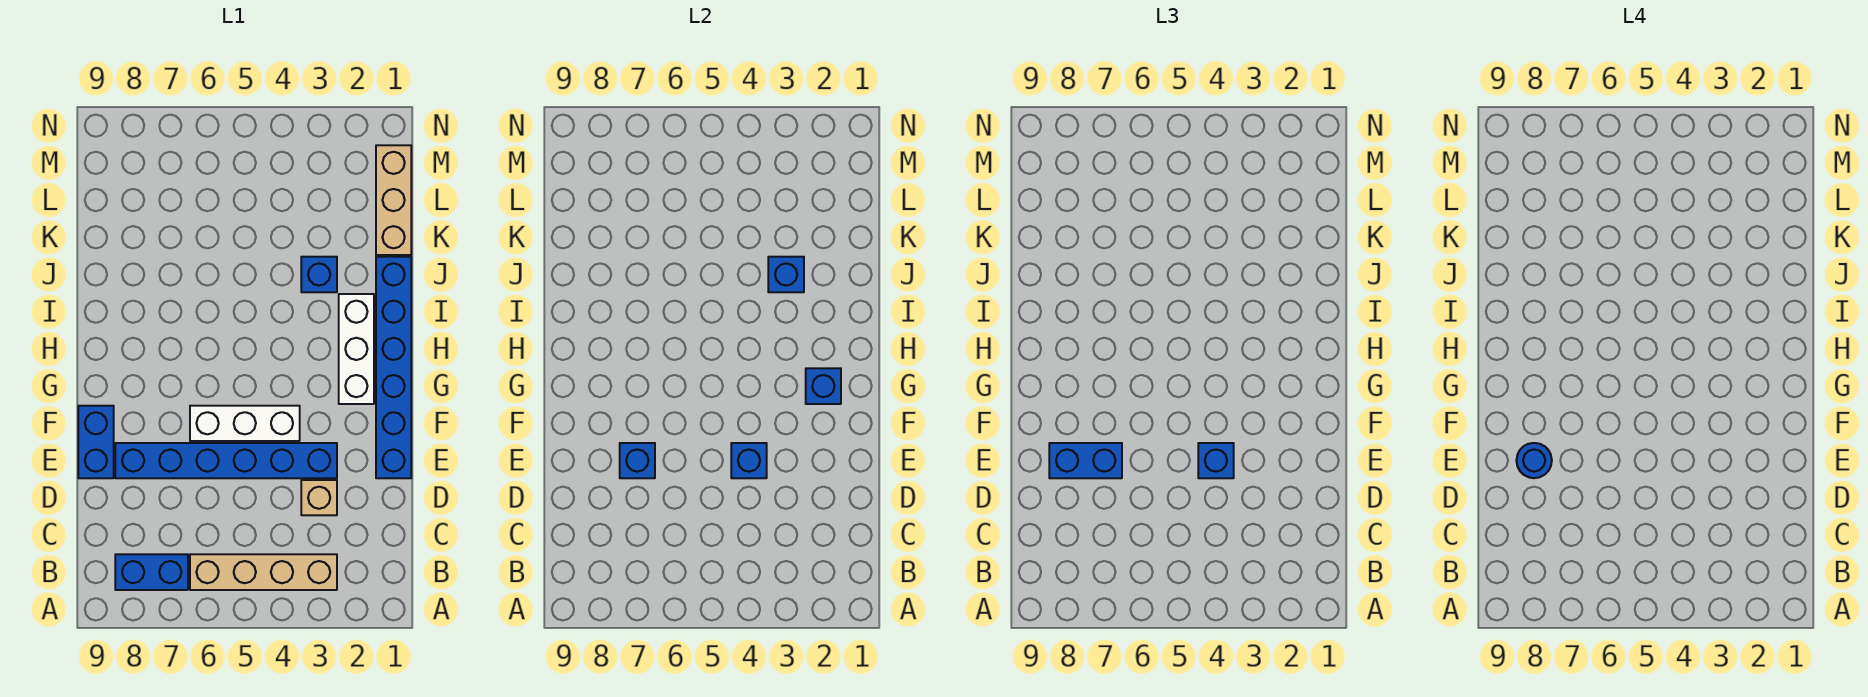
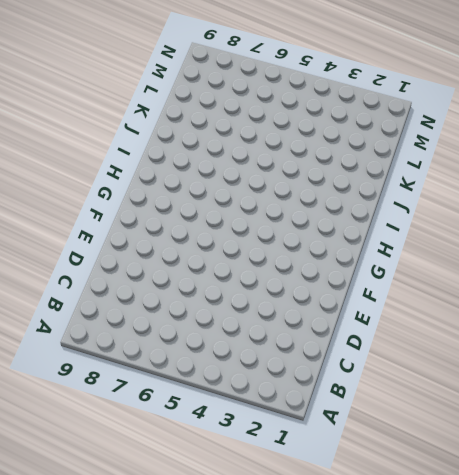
none -> tan 1x4 brick [190,554,337,590]
none -> blue 1x2 brick [115,554,188,590]
none -> tan 1x1 brick [301,480,337,515]

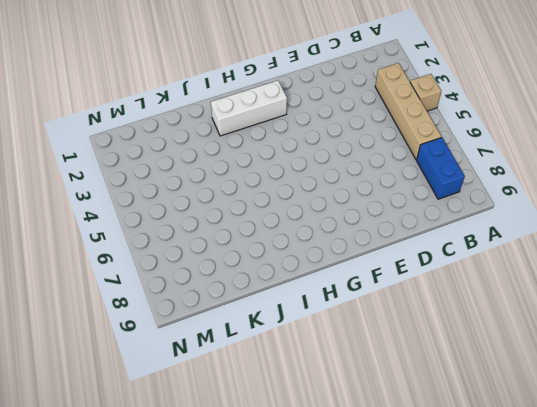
tan 1x1 brick [410,74,441,111] -> tan 1x1 brick moved to [301,480,337,515]
none -> blue 1x6 brick [376,257,411,478]
none -> blue 1x6 brick [115,443,337,478]
none -> blue 1x2 brick [78,406,114,478]

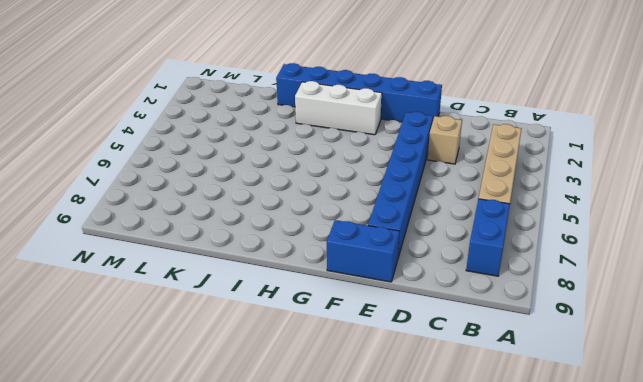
none -> white 1x3 brick [190,406,300,441]
none -> blue 1x1 brick [301,257,337,292]
none -> tan 1x3 brick [376,145,411,255]

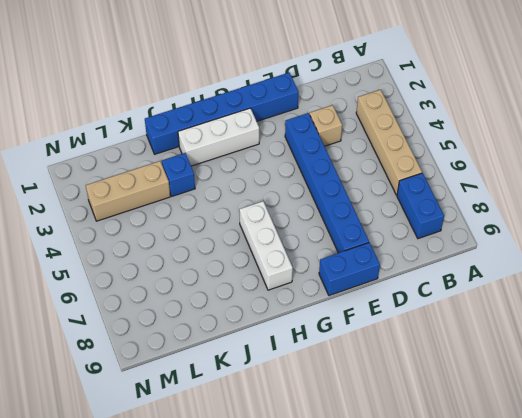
white 1x3 brick [239,201,293,290] -> white 1x3 brick moved to [190,406,300,441]
tan 1x3 brick [86,161,170,221] -> tan 1x3 brick moved to [376,145,411,255]
none -> blue 1x1 brick [731,443,767,478]
none -> blue 1x1 brick [620,443,655,478]
none -> blue 1x1 brick [806,368,841,404]

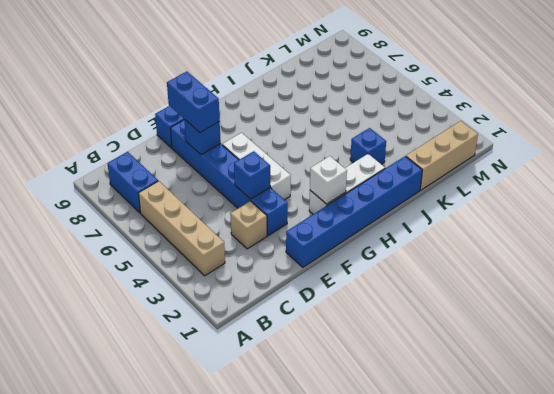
white 1x1 brick [310,156,347,204] -> blue 1x1 brick [806,368,841,404]
none -> blue 1x1 brick [768,257,804,292]
none -> blue 1x1 brick [1198,443,1234,478]
none -> blue 1x1 round brick [1516,443,1552,478]

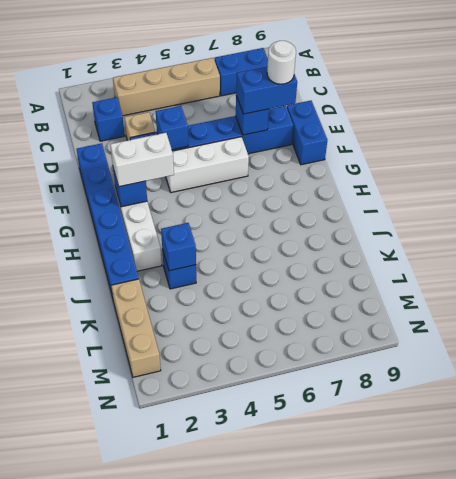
blue 1x1 brick [92,97,125,141] -> blue 1x1 brick moved to [1198,443,1234,478]
white 1x1 round brick [267,41,296,84] -> blue 1x1 round brick [1516,443,1552,478]
white 1x2 brick [110,133,174,187] -> none

